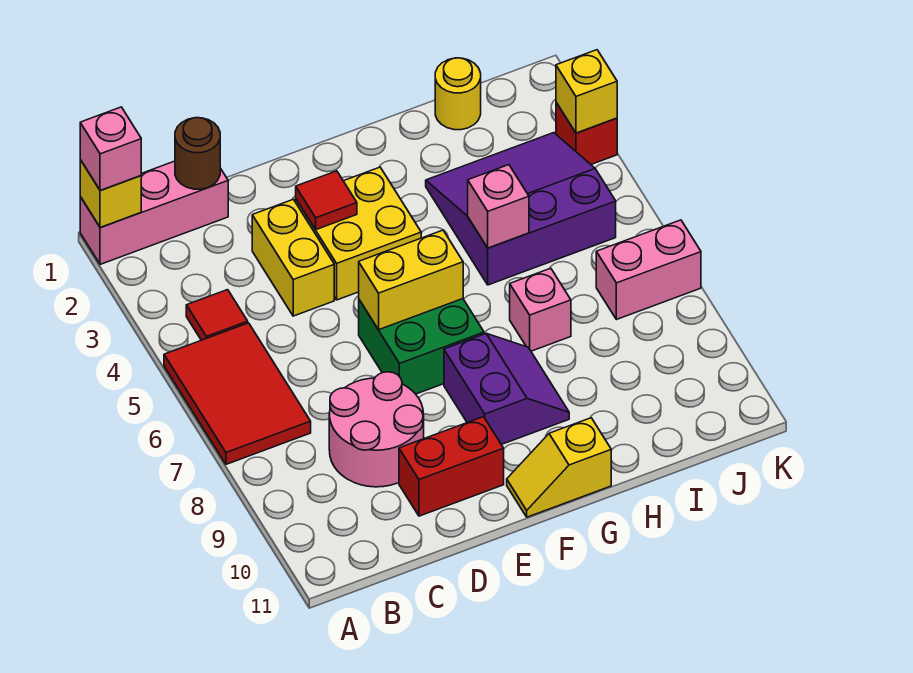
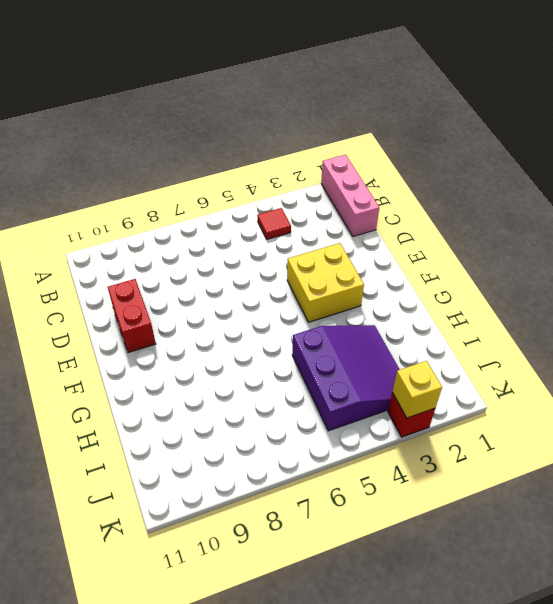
none -> red 2x3 tile [164,323,311,464]
none -> pink 2x2 round brick [329,372,424,487]
none -> yellow 1x2 brick [252,199,334,316]

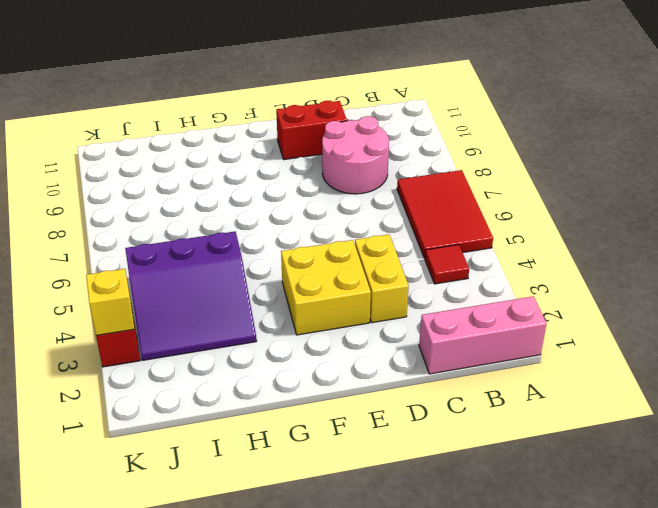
none -> green 2x2 brick [359,299,484,394]
none -> purple 2x2 slope [444,334,569,445]
none -> yellow 1x2 slope [507,418,611,517]

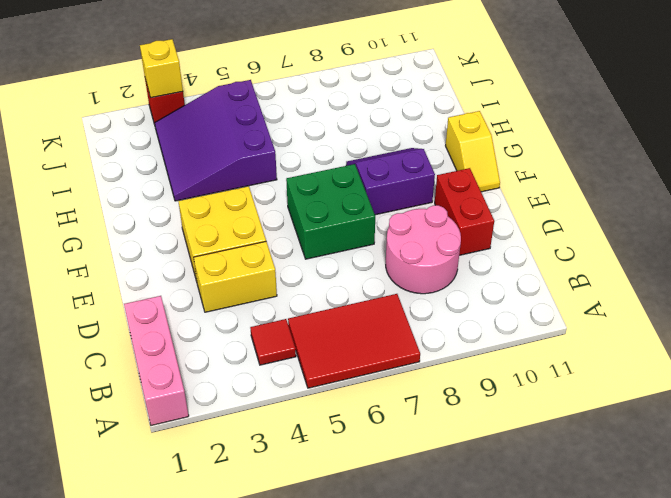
none -> pink 1x1 brick [510,268,571,351]
none -> yellow 1x1 round brick [435,58,481,130]
none -> pink 1x2 brick [596,220,701,320]

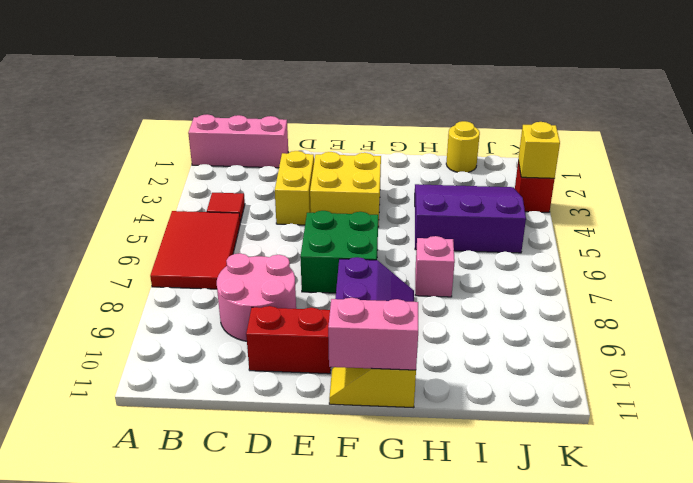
pink 1x2 brick [328,298,418,370] -> pink 1x2 brick moved to [596,220,701,320]
none -> yellow 1x1 brick [80,160,141,227]
none -> brown 1x1 round brick [175,118,220,189]
none -> red 1x1 tile [296,171,357,230]

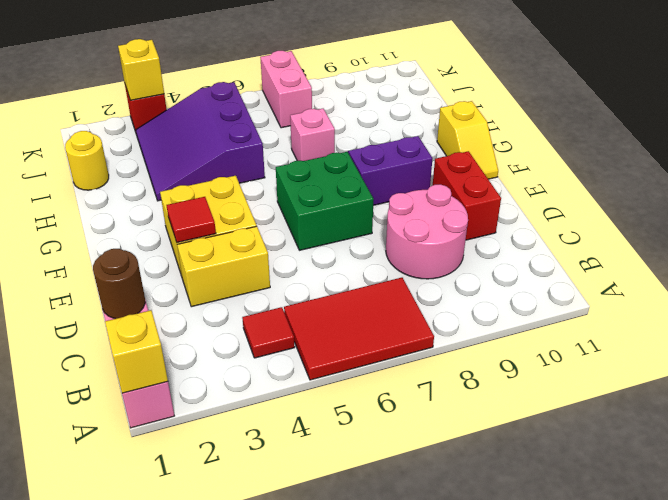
none -> yellow 1x2 brick [359,230,463,330]
none -> pink 1x1 brick [468,165,529,248]
none -> pink 1x1 brick [80,107,141,190]

